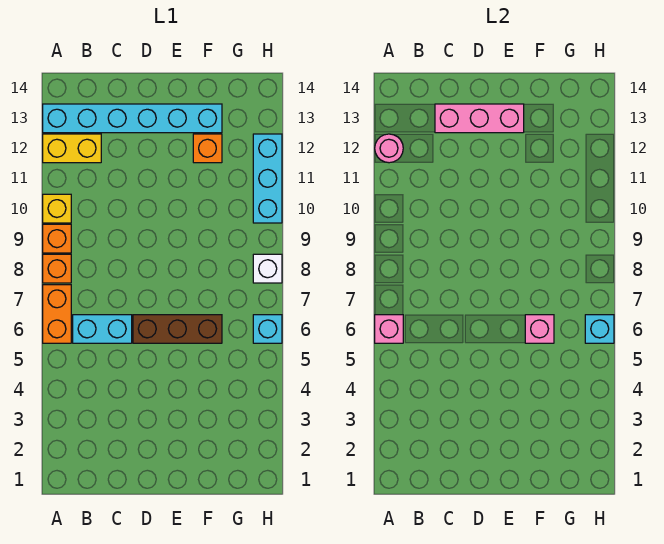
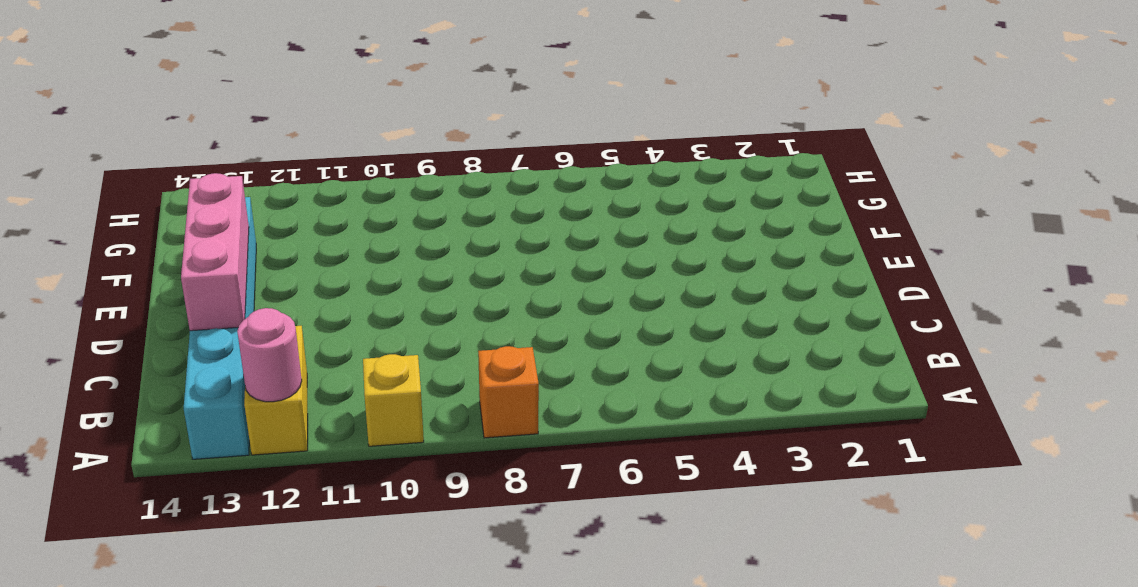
none -> orange 1x2 brick [43,285,71,343]
none -> orange 1x1 brick [43,224,71,253]
none -> cyan 1x2 brick [73,315,132,343]

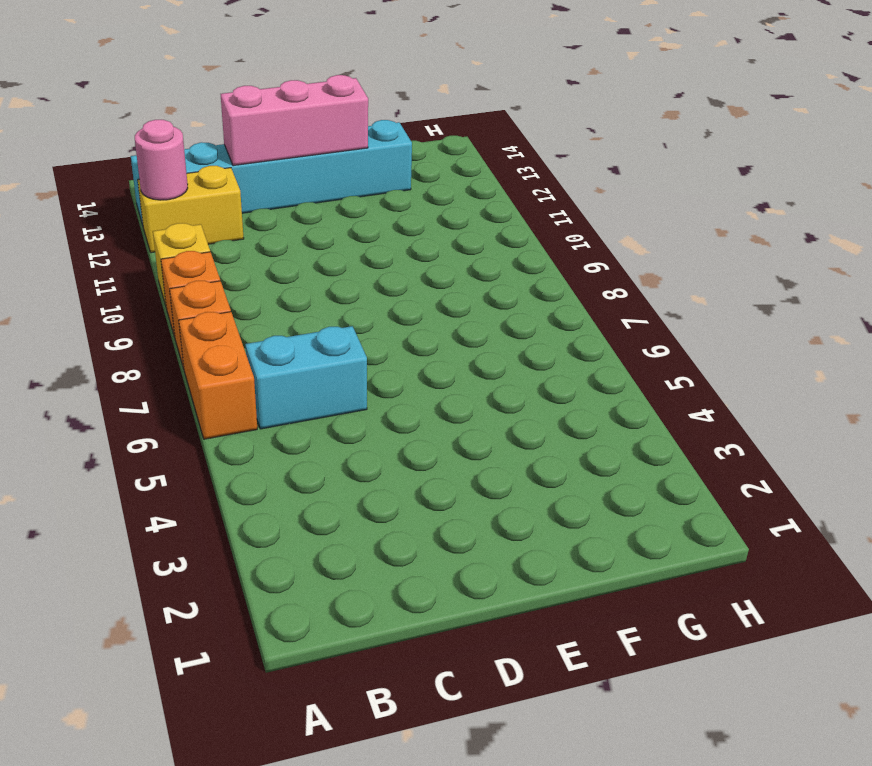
none -> brown 1x3 brick [133,315,222,343]
none -> orange 1x1 brick [193,134,222,163]
none -> cyan 1x1 brick [253,315,282,343]

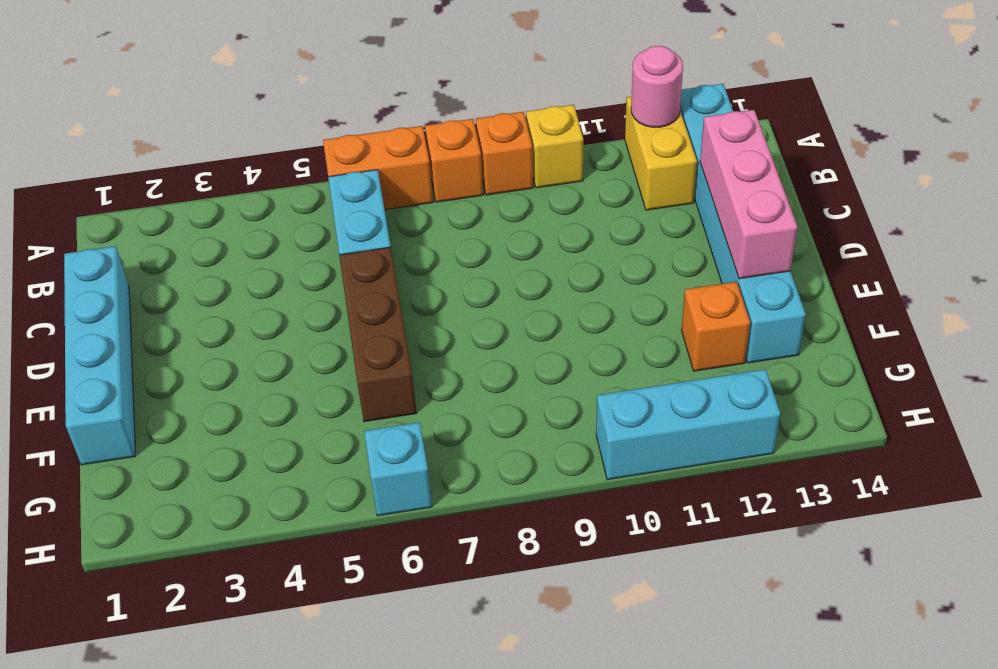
cyan 1x4 brick [64,246,136,465] -> none
none -> white 1x1 brick [253,254,282,283]
none -> pink 1x1 brick [375,315,403,343]
none -> pink 1x1 brick [525,315,554,343]

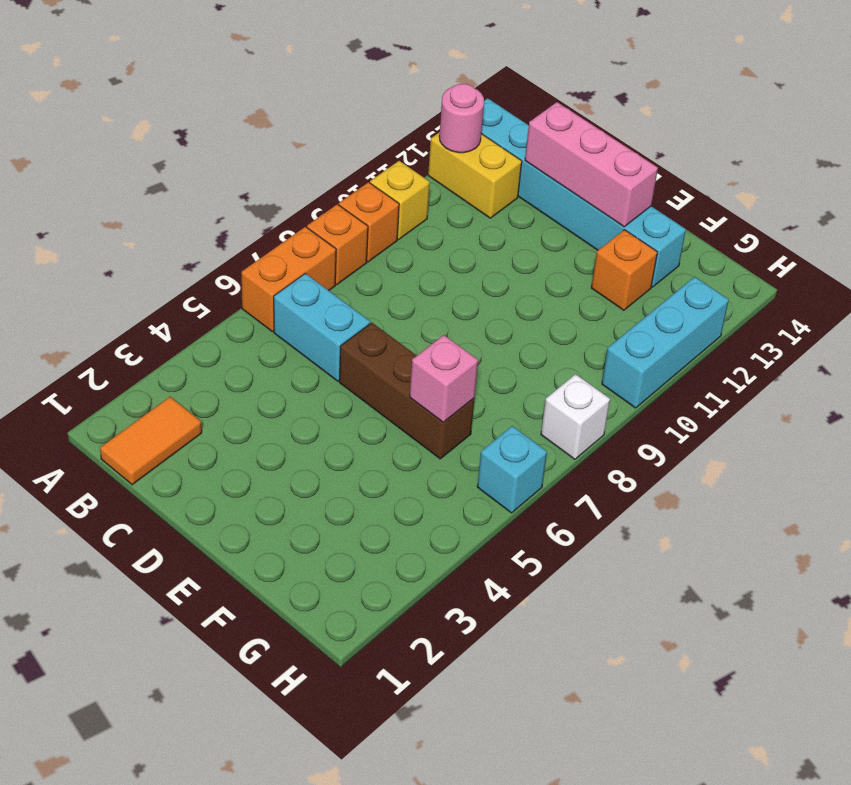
orange 1x2 tile [100,397,202,485] -> none
none -> pink 1x1 brick [375,315,403,343]
none -> cyan 1x1 brick [585,315,614,343]

